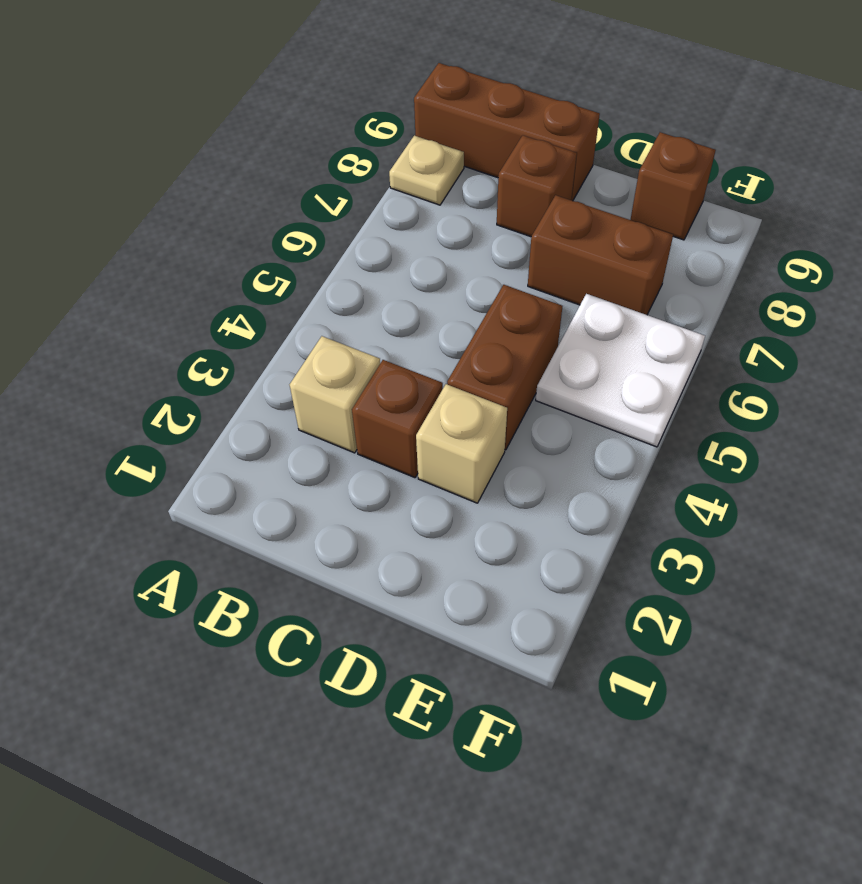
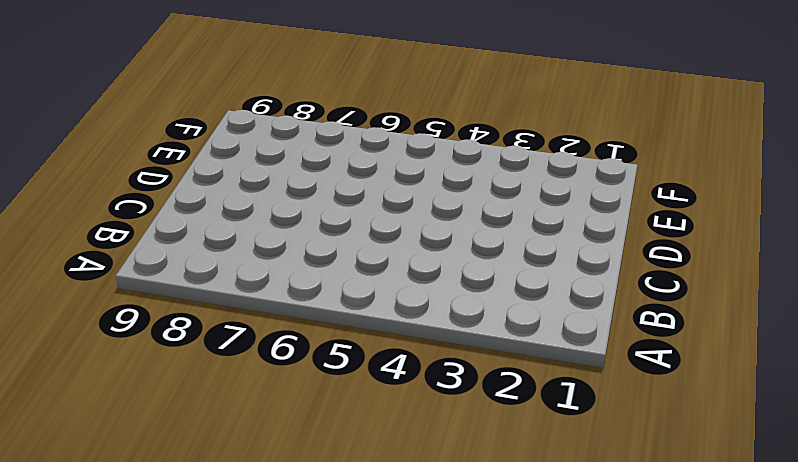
none -> tan 1x1 plate [389,136,464,205]
none -> brown 1x3 brick [414,63,600,201]

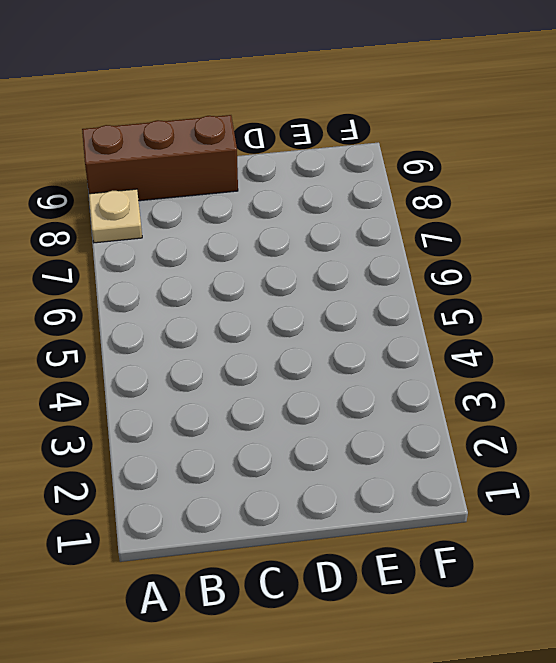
none -> tan 1x1 brick [290,336,380,453]
none -> brown 1x1 brick [352,360,443,478]

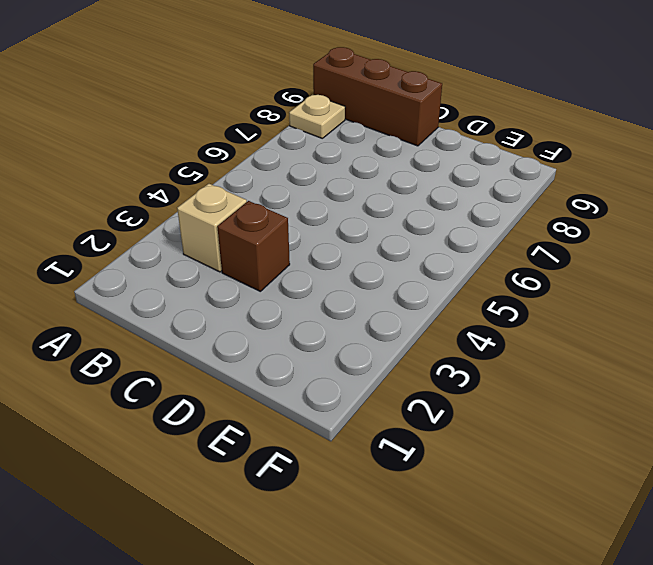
none -> brown 1x1 brick [497,135,577,237]
none -> tan 1x1 brick [416,384,507,503]

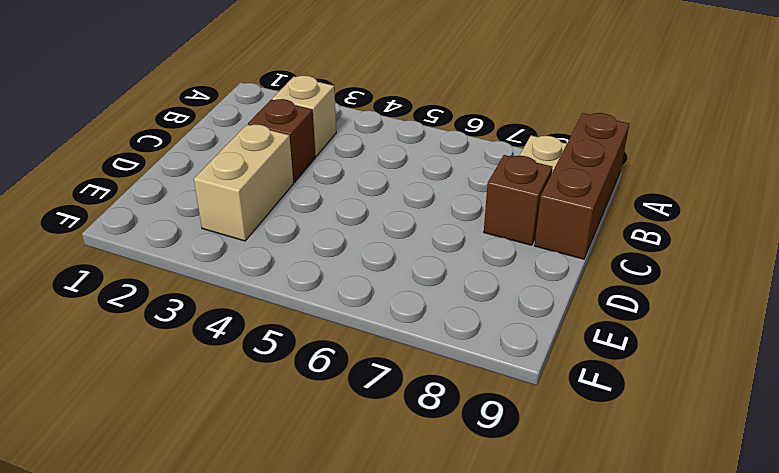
tan 1x2 brick [194,125,293,241] -> tan 1x1 brick [416,384,507,503]
none -> brown 1x2 brick [447,285,562,450]
none -> brown 1x2 brick [528,195,673,315]

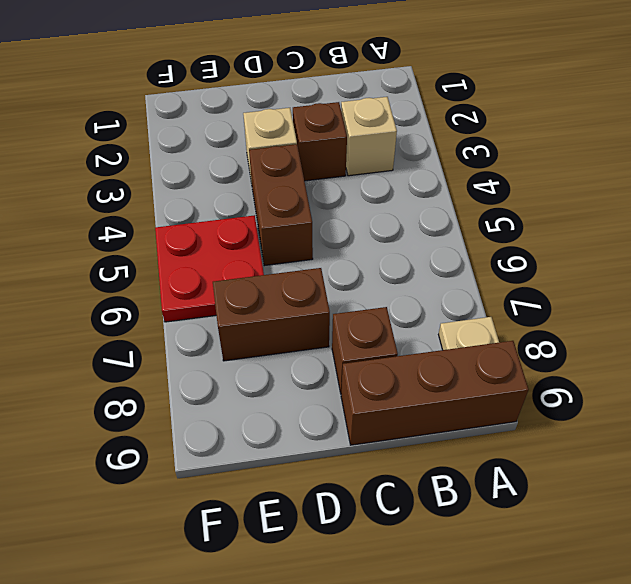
red 2x2 plate [155,215,264,322] -> white 2x2 plate [536,294,705,447]
none -> brown 1x1 brick [630,132,716,240]

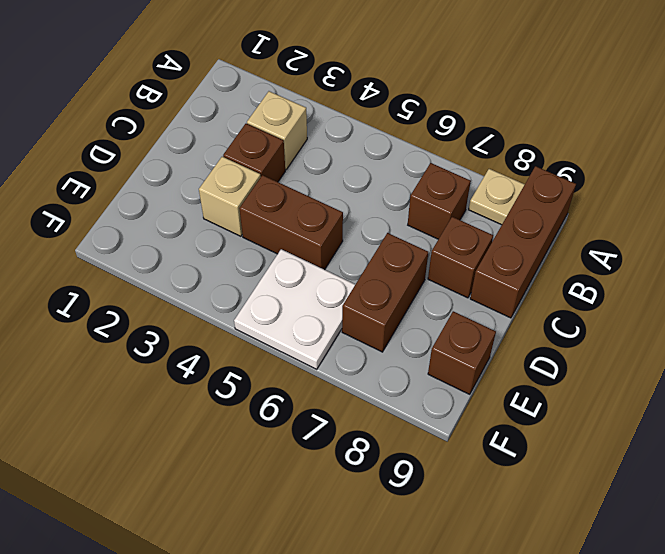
brown 1x1 brick [408,163,471,239] -> none

